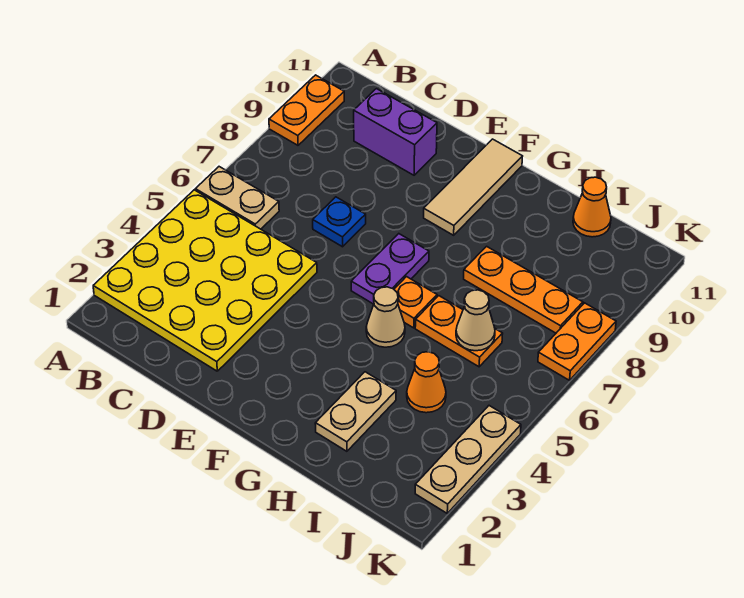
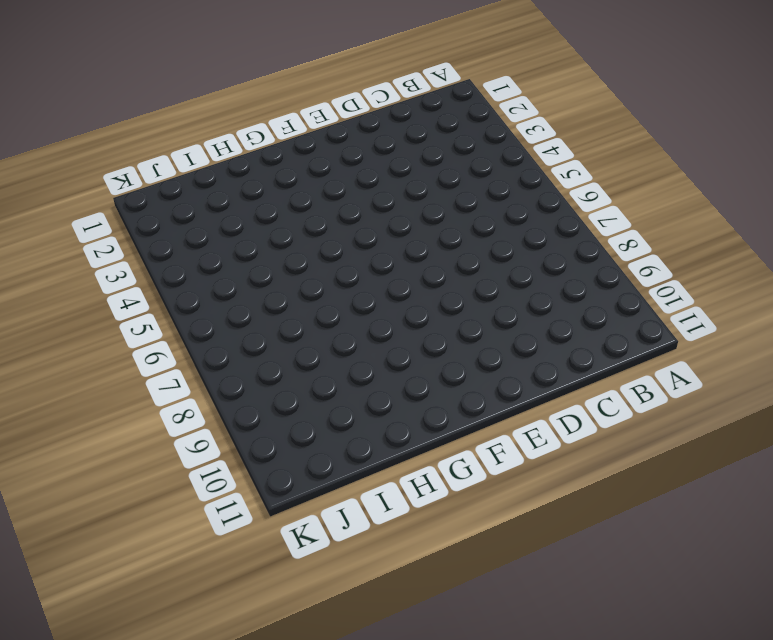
none -> yellow 4x4 plate [93,190,317,371]
none -> tan 1x2 plate [195,167,279,229]
none -> orange 1x2 plate [269,75,344,145]

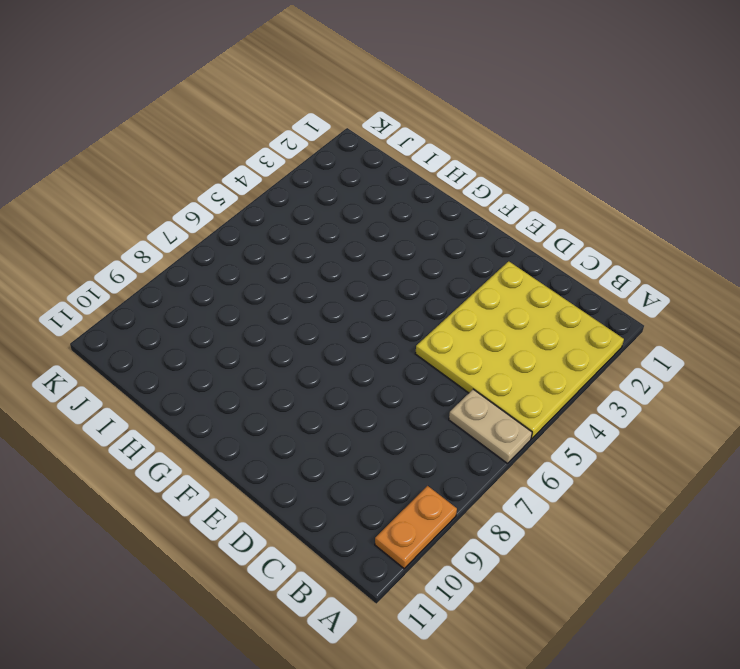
none -> purple 1x2 brick [354,89,437,175]
none -> blue 1x1 plate [313,197,366,247]
none -> purple 1x2 plate [351,234,429,304]

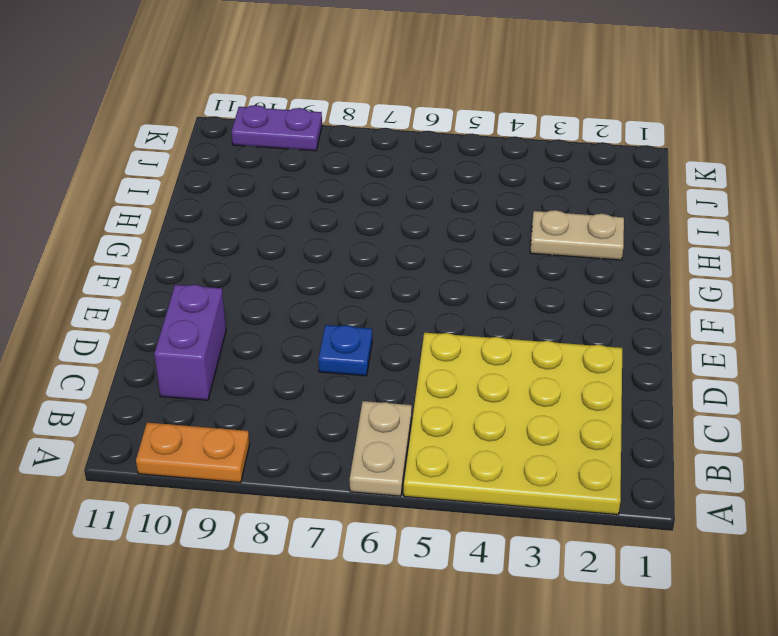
purple 1x2 plate [231,105,322,151] -> purple 1x2 plate moved to [351,234,429,304]
none -> tan 1x3 tile [424,139,523,235]
none -> tan 1x1 cone [366,287,405,347]
none -> orange 1x1 plate [394,277,437,328]

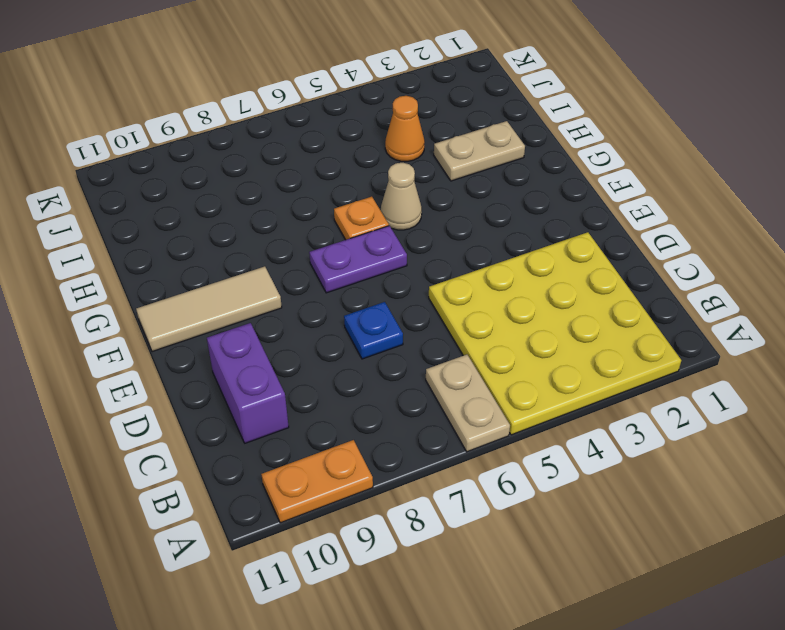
none -> orange 1x2 plate [415,296,503,367]
none -> orange 1x3 plate [464,246,583,333]
none -> orange 1x1 cone [573,177,611,237]

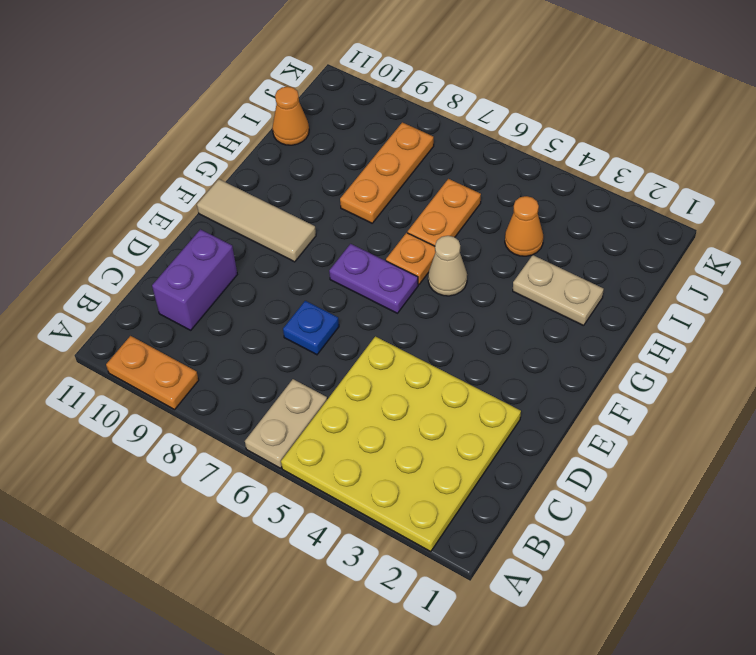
none -> tan 1x3 plate [415,406,521,513]
none -> orange 1x2 plate [538,303,616,380]
none -> tan 1x1 cone [456,290,495,351]

